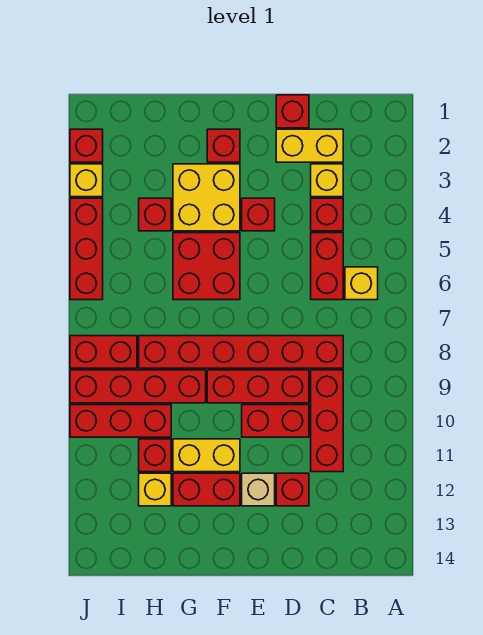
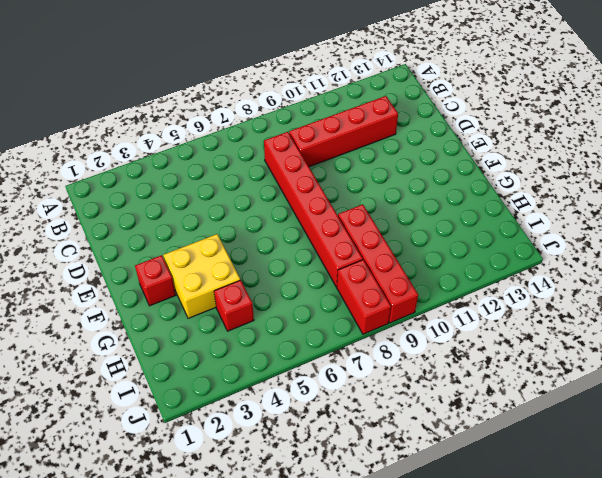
red 1x4 brick [289,96,398,167] -> red 1x3 brick [311,370,343,472]
none -> yellow 1x1 brick [345,267,378,300]
none -> yellow 1x2 brick [276,129,343,162]
none -> yellow 1x1 brick [311,164,343,197]

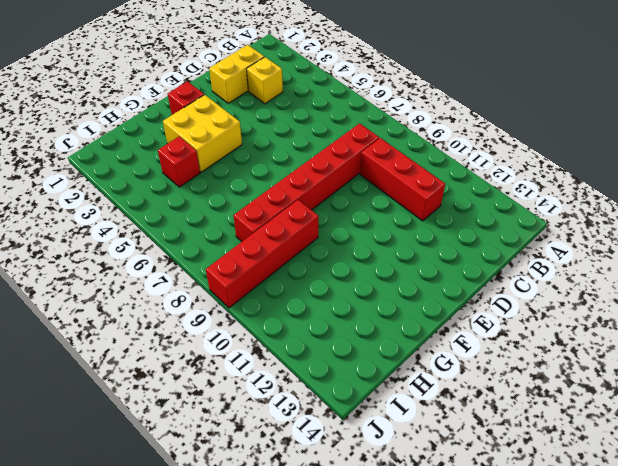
none -> yellow 1x1 brick [345,267,378,300]
none -> red 1x1 brick [311,198,343,231]
none -> red 1x2 brick [311,233,343,300]

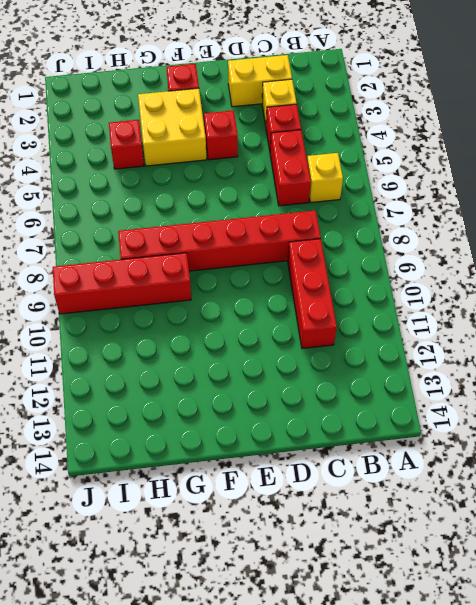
none -> red 1x1 brick [276,95,309,128]
none -> red 1x3 brick [207,370,309,403]
none -> red 1x2 brick [242,405,309,437]

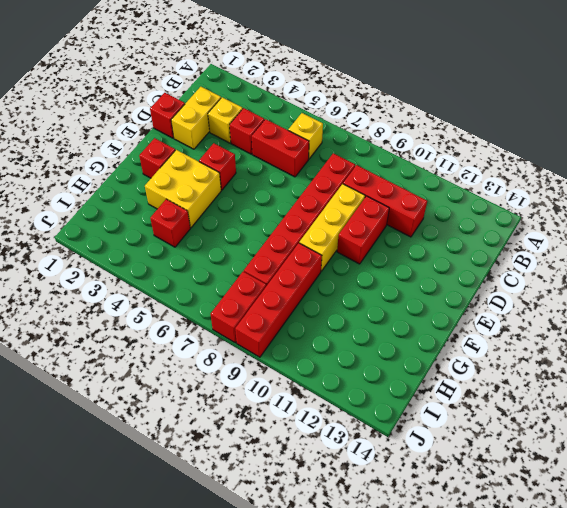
yellow 1x3 brick [299,184,365,271] -> red 1x3 brick [207,370,309,403]
none -> red 1x1 brick [276,473,309,506]
none -> tan 1x1 brick [242,473,275,506]
none -> red 2x2 brick [173,233,240,300]

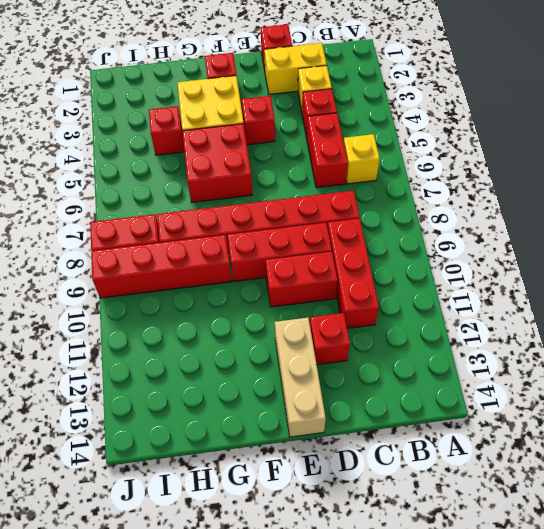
tan 1x3 brick [275,318,326,437] -> tan 1x1 brick [242,473,275,506]
none -> yellow 1x2 brick [173,439,240,472]
none -> red 1x2 brick [173,473,240,506]
none -> red 1x3 brick [70,405,171,437]

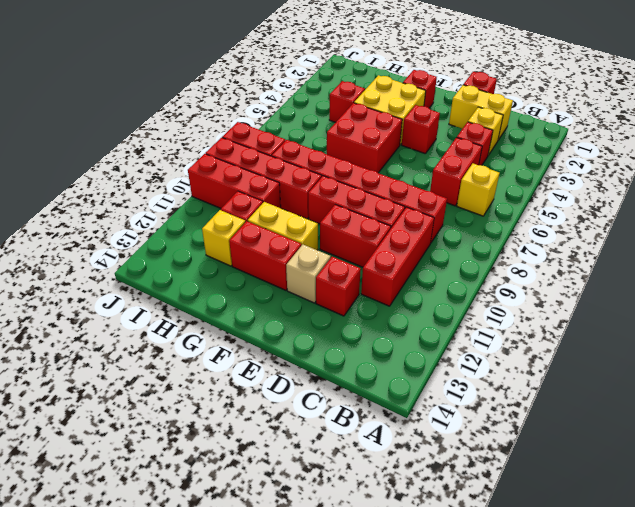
none -> red 1x1 brick [70,129,103,162]
none -> yellow 1x1 brick [70,164,103,197]
none -> red 1x3 brick [70,198,103,300]

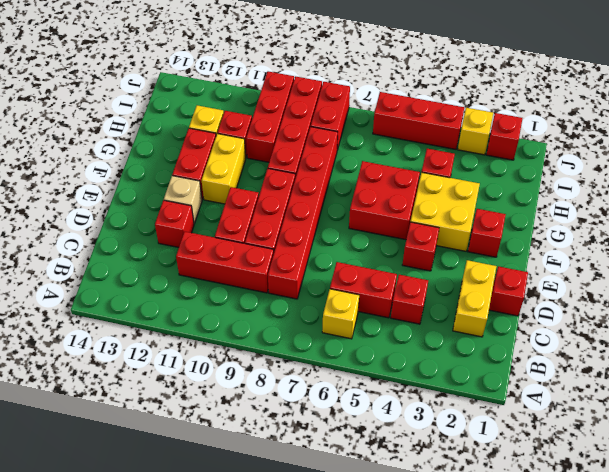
none -> yellow 1x1 brick [311,164,343,197]

